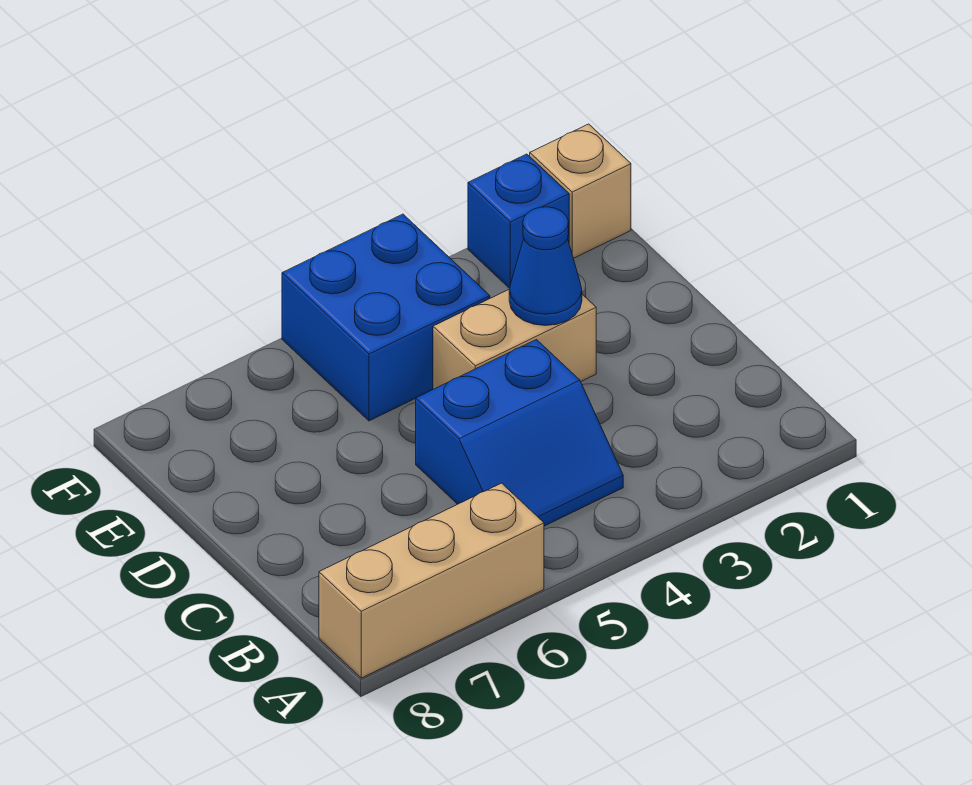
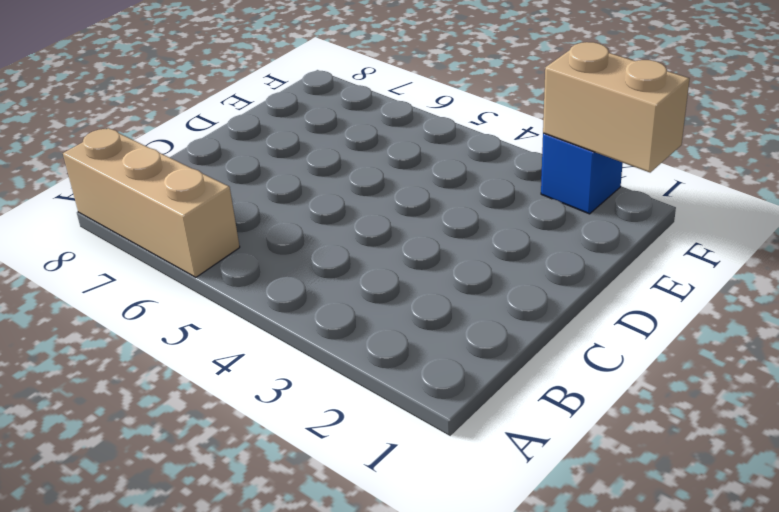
tan 1x2 brick [543,42,690,172] -> tan 1x2 brick moved to [433,290,596,389]
none -> blue 2x2 slope [416,340,623,526]
none -> blue 2x2 brick [282,214,490,421]

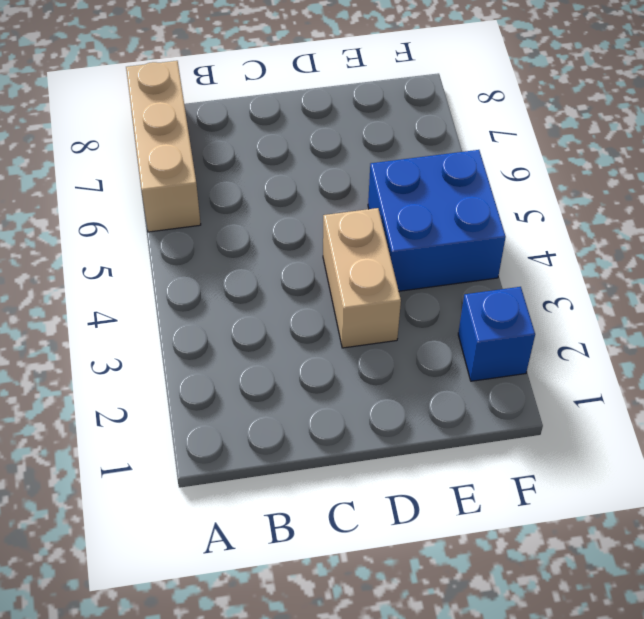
none -> blue 2x2 slope [416,340,623,526]
none -> tan 1x1 brick [530,124,631,258]

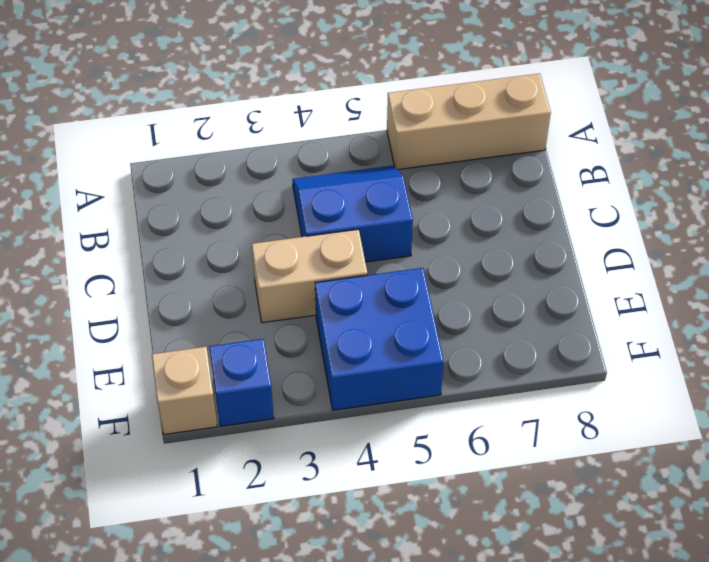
none -> blue 1x1 cone [509,207,582,326]

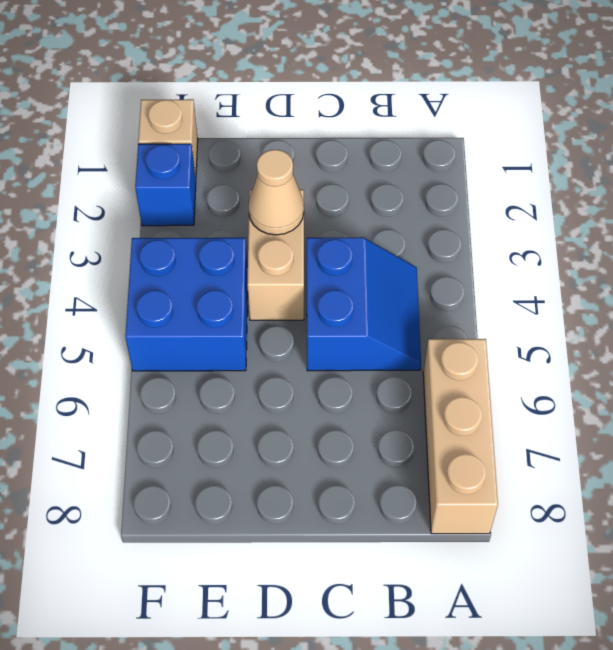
tan 1x1 cone [249,150,304,235] -> blue 1x1 cone [509,207,582,326]

